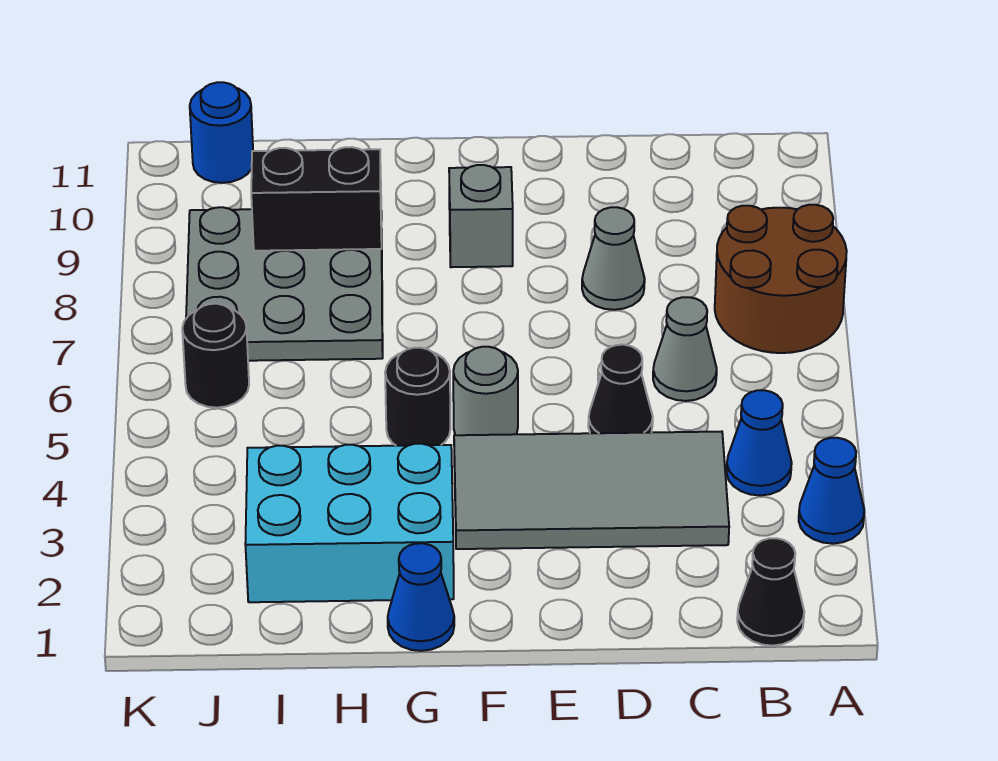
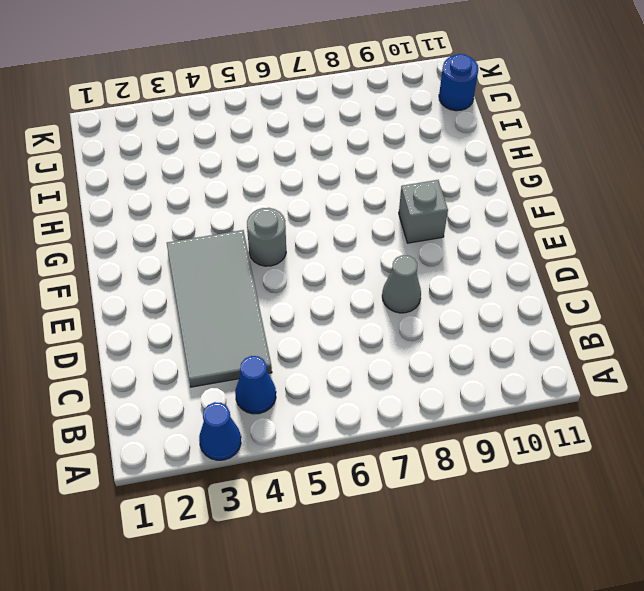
none -> brown 2x2 round brick [715,205,847,353]
none -> black 1x1 cone [737,538,804,646]
none -> grey 1x1 cone [653,297,717,401]

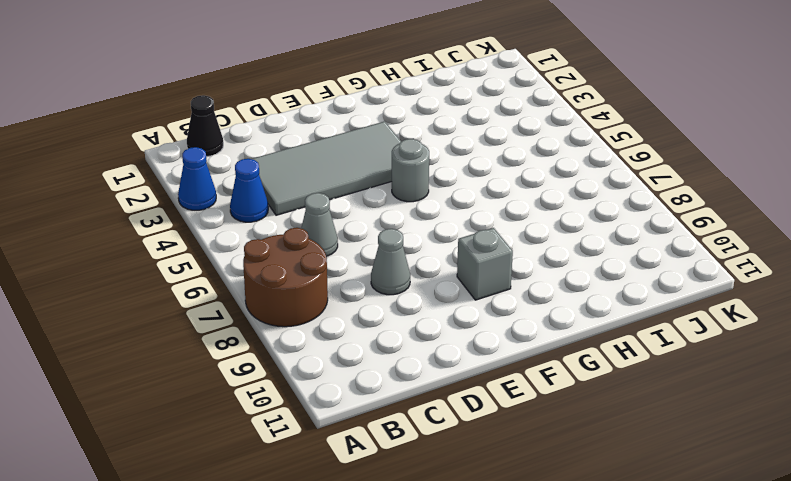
none -> black 1x1 cone [588,345,653,433]
none -> blue 1x1 cone [388,543,454,651]
none -> cyan 2x3 brick [245,444,454,602]

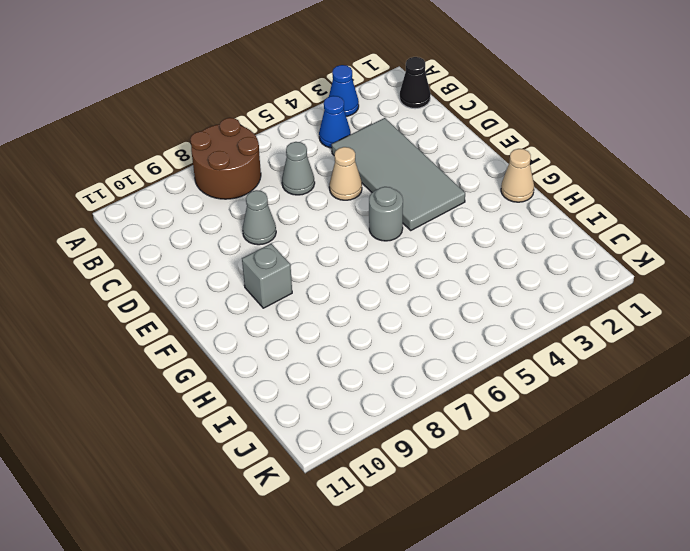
tan 1x1 cone [329,147,362,200] -> black 1x1 cone [588,345,653,433]
tan 1x1 cone [501,149,534,202] -> blue 1x1 cone [388,543,454,651]
none -> cyan 2x3 brick [245,444,454,602]
none -> black 1x1 round brick [385,348,450,446]
none -> grey 3x3 plate [186,207,383,361]

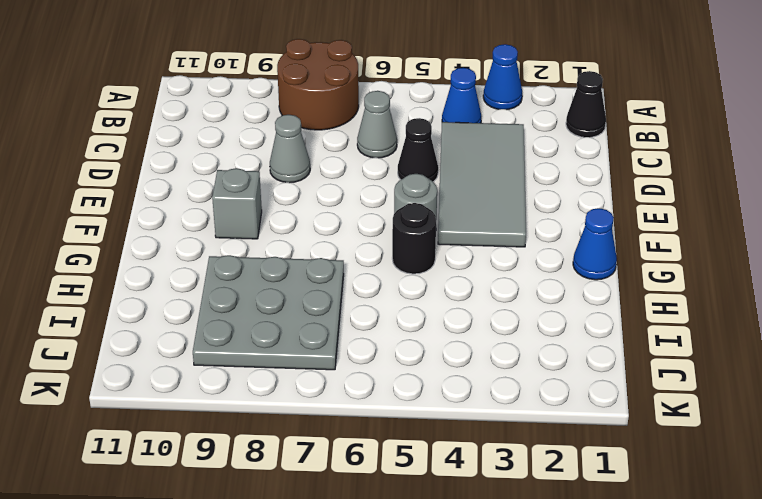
none -> cyan 2x3 brick [245,444,454,602]
none -> black 1x1 round brick [182,304,249,408]
none -> blue 1x1 round brick [190,82,253,183]

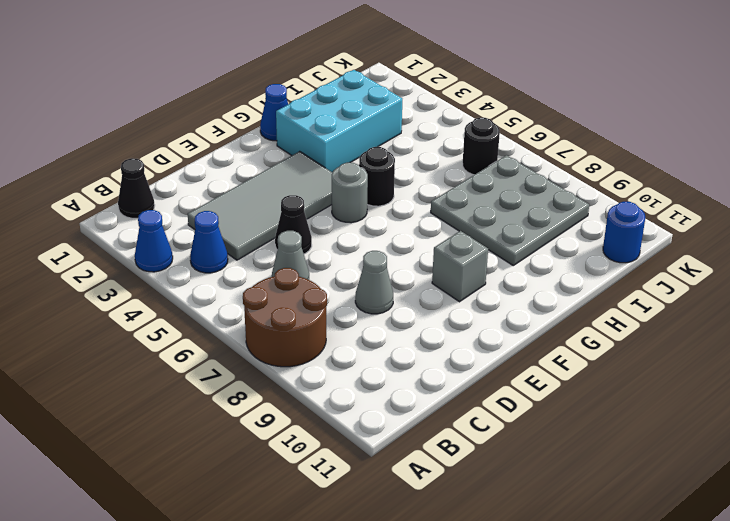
none -> black 1x2 brick [251,147,382,251]

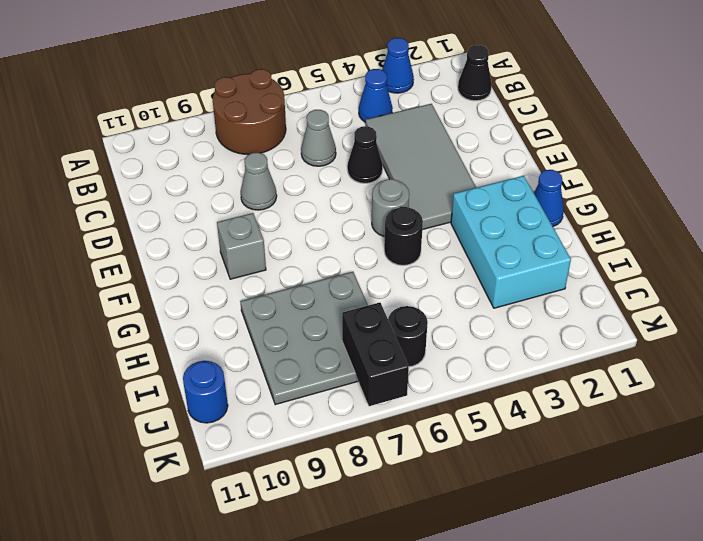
black 1x2 brick [342,302,409,406] -> black 1x2 brick moved to [251,147,382,251]

